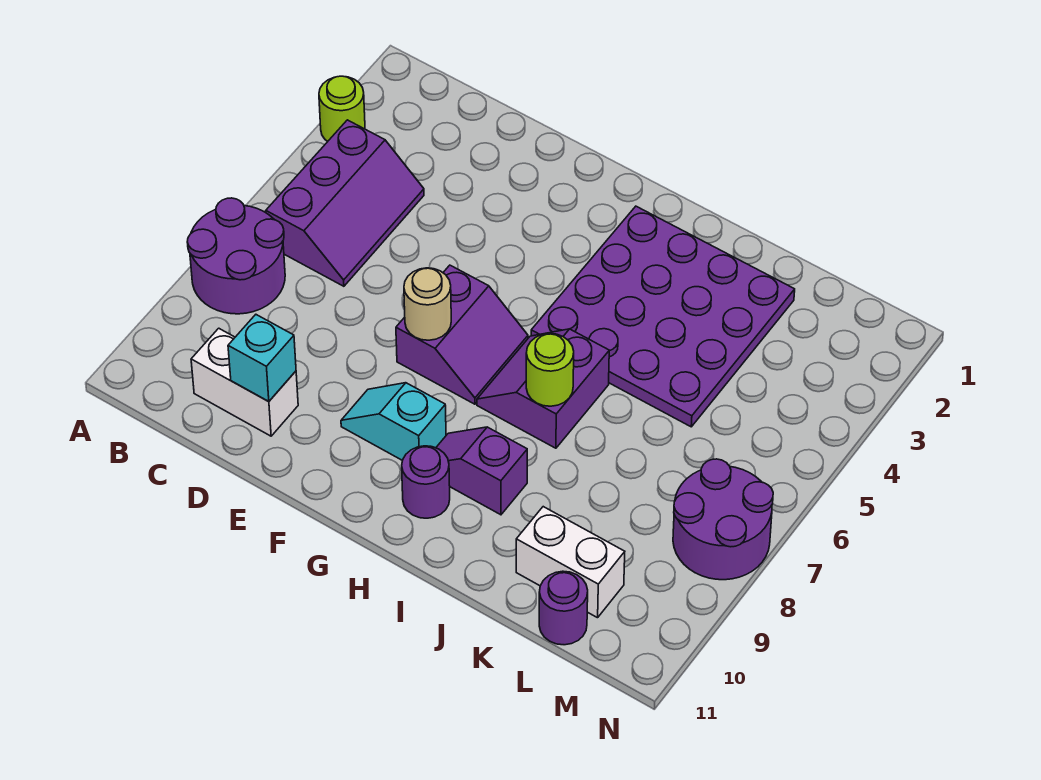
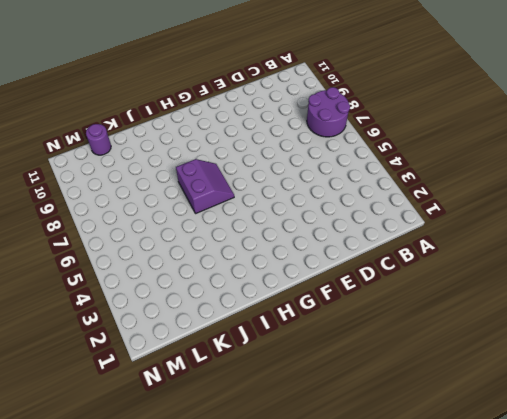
none -> lime 1x1 round brick [319,76,365,141]
none -> purple 2x3 slope [266,120,424,286]
none -> white 1x2 brick [191,328,298,436]

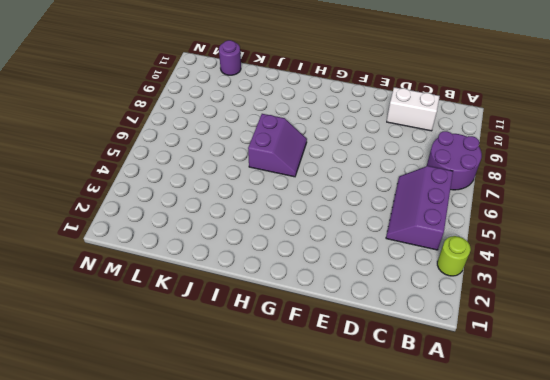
none -> purple 2x2 slope [396,265,528,404]
none -> cyan 1x2 slope [341,383,446,461]
none -> purple 4x4 plate [531,206,795,427]

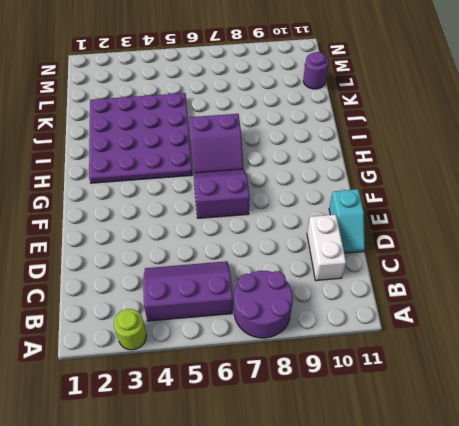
cyan 1x2 slope [329,189,365,253] -> cyan 1x2 slope moved to [341,383,446,461]
none -> purple 1x2 slope [436,427,527,515]
none -> purple 1x1 round brick [402,446,450,518]
none -> white 1x2 brick [516,507,625,618]

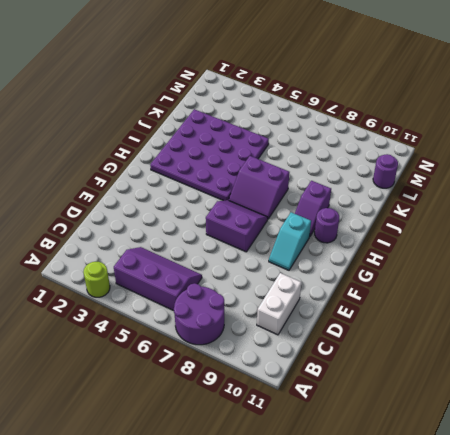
none -> white 1x2 brick [516,507,625,618]
none -> purple 2x2 round brick [673,459,773,580]
none -> cyan 1x1 brick [228,315,296,402]

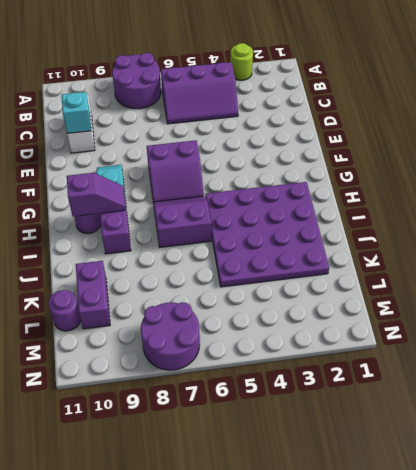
purple 1x2 slope [67,173,126,216] -> none
purple 1x2 brick [76,261,110,329] -> white 1x2 brick [516,507,625,618]
none -> tan 1x1 round brick [404,268,451,340]
none -> lime 1x1 round brick [526,334,574,406]

